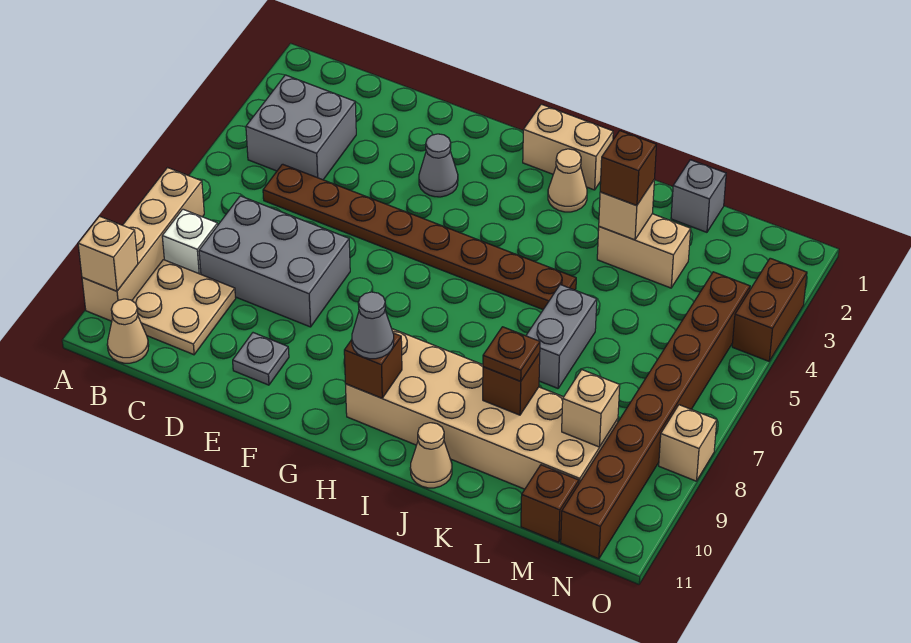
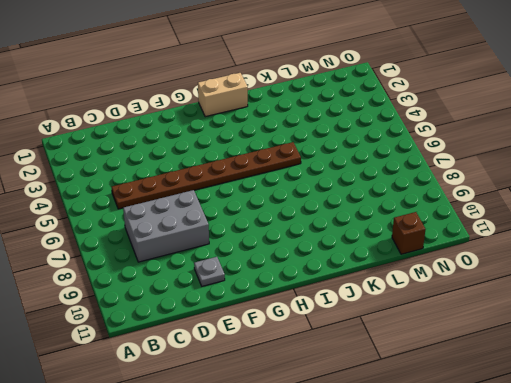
none -> tan 1x4 brick [82,168,204,321]
none -> grey 2x2 brick [246,75,356,180]
none -> white 1x1 brick [162,209,218,274]

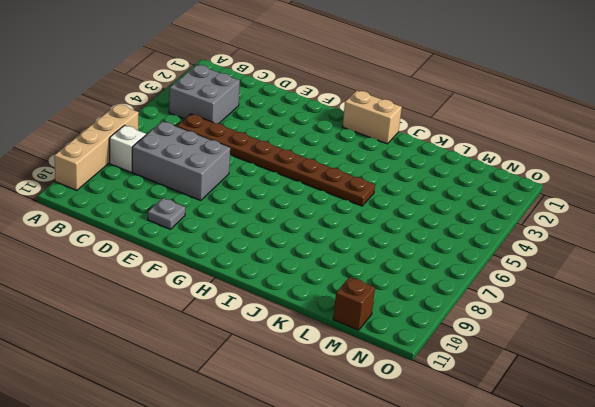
none -> tan 2x2 plate [132,260,236,355]
none -> tan 1x1 cone [107,299,149,363]
none -> grey 1x1 cone [419,134,458,197]

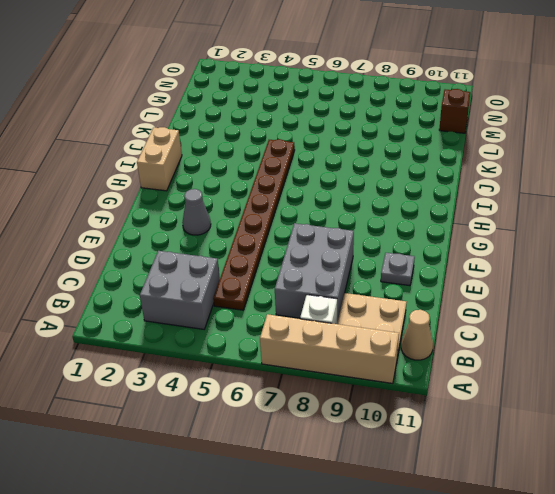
none -> tan 2x6 brick [346,329,618,489]
none -> tan 1x1 cone [548,149,587,212]
none -> tan 1x1 cone [410,423,452,488]

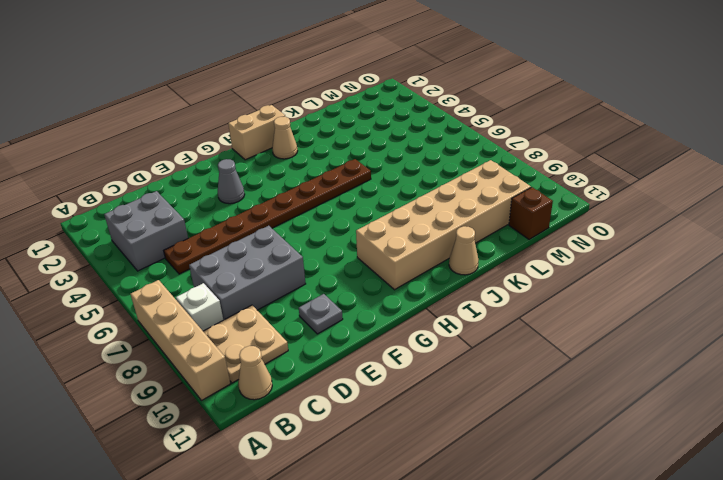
none -> tan 1x2 brick [597,214,691,288]
none -> grey 1x2 brick [526,285,597,388]
none -> grey 1x1 brick [671,160,726,232]

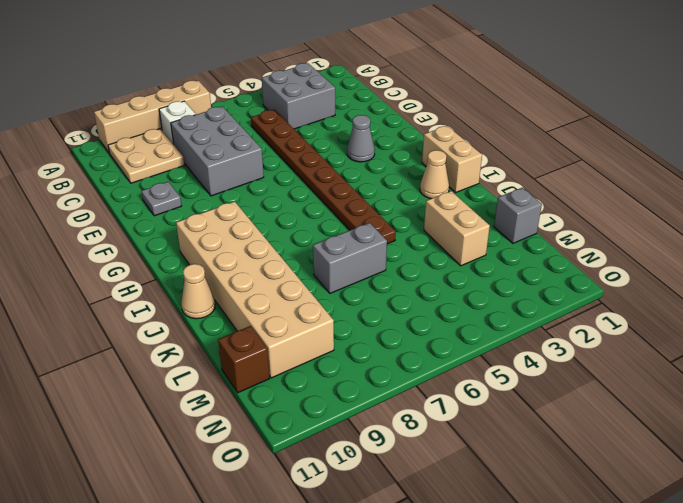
none -> tan 1x1 cone [107,299,149,363]
none -> brown 1x8 brick [561,272,750,559]
none -> brown 1x2 brick [732,258,807,361]

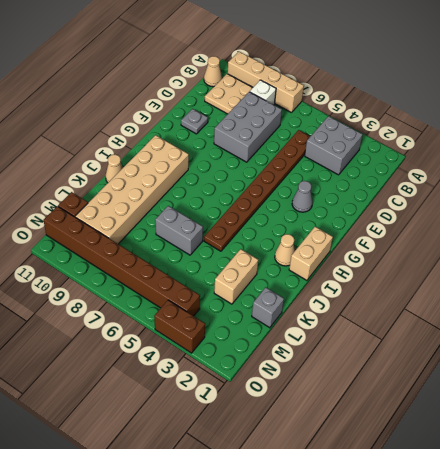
none -> tan 1x1 brick [659,405,717,481]
none -> tan 1x1 brick [78,216,138,291]
none -> brown 1x1 brick [344,333,402,398]

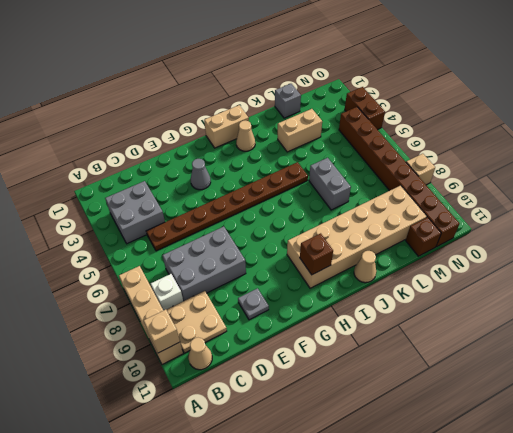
none -> tan 1x1 brick [599,181,654,240]
none -> brown 1x1 brick [483,354,540,415]
none -> tan 1x1 brick [562,370,620,447]

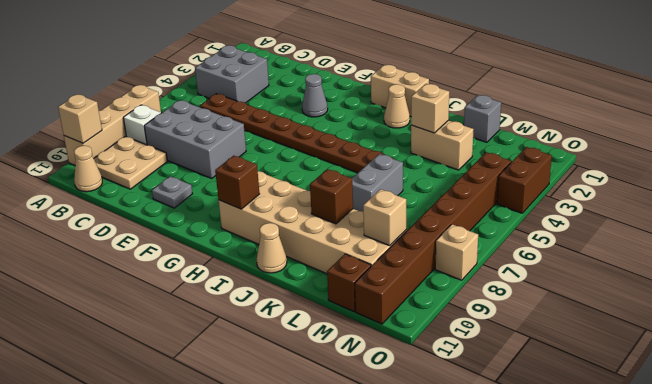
none -> grey 1x1 cone [352,292,394,359]
none -> brown 1x1 brick [600,131,656,205]
none -> brown 1x1 plate [483,327,540,381]

